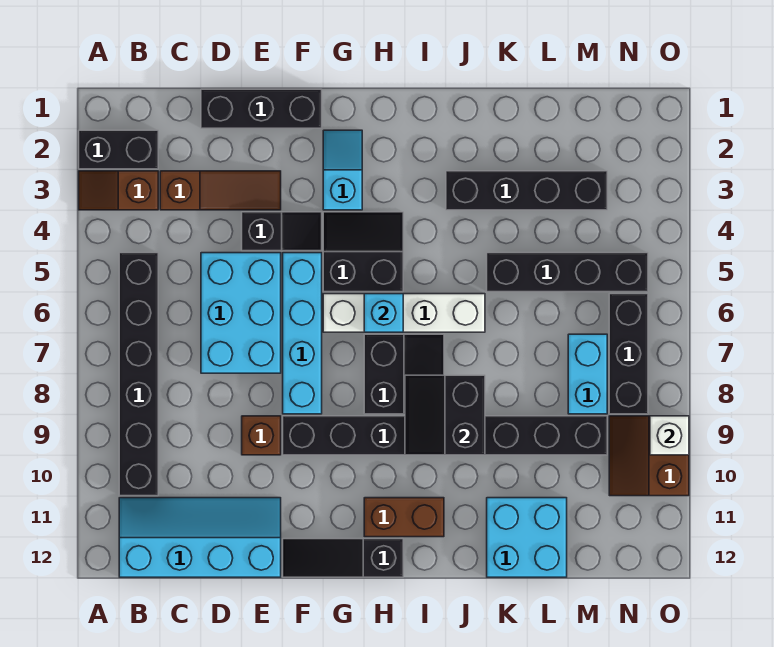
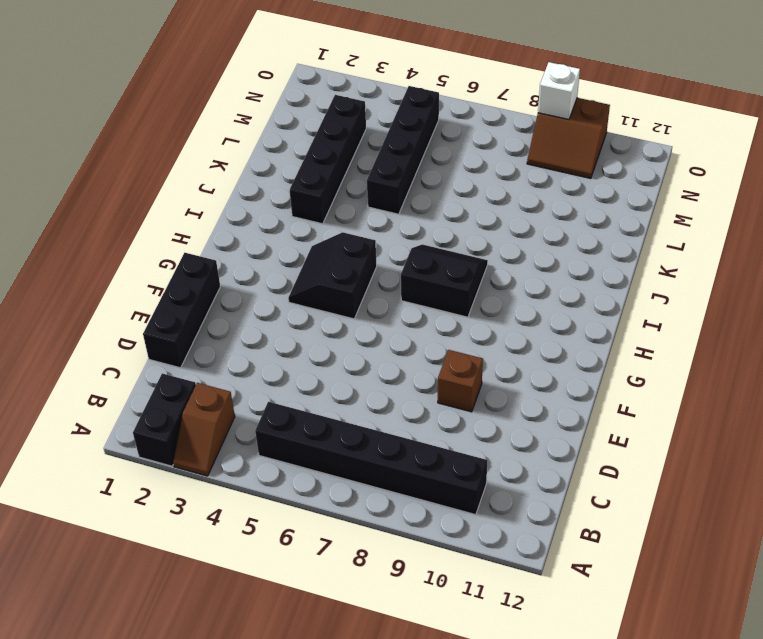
none -> cyan 2x4 slope [119,498,281,577]
none -> brown 1x3 slope [160,171,281,210]
none -> cyan 2x3 brick [201,253,281,373]

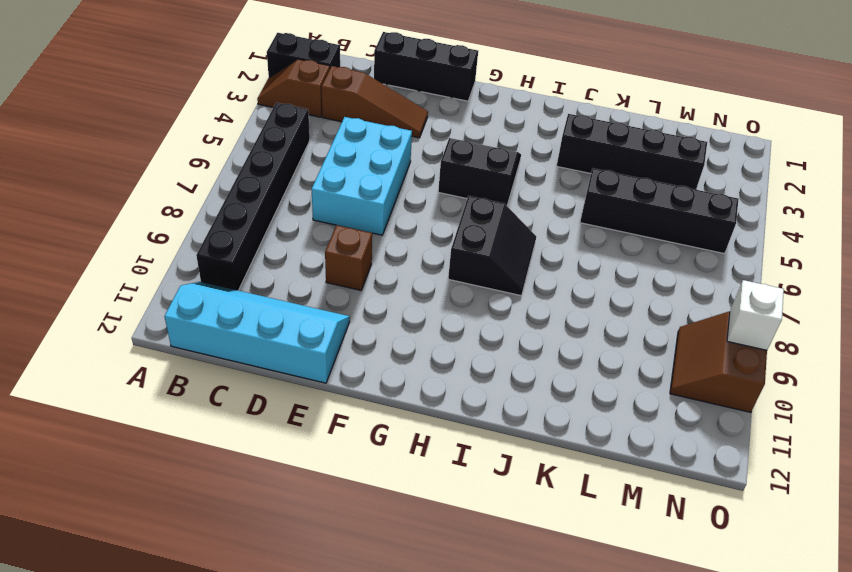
none -> black 1x2 slope [242,212,322,251]
none -> cyan 1x4 brick [283,253,322,414]
none -> black 1x8 brick [283,416,607,455]

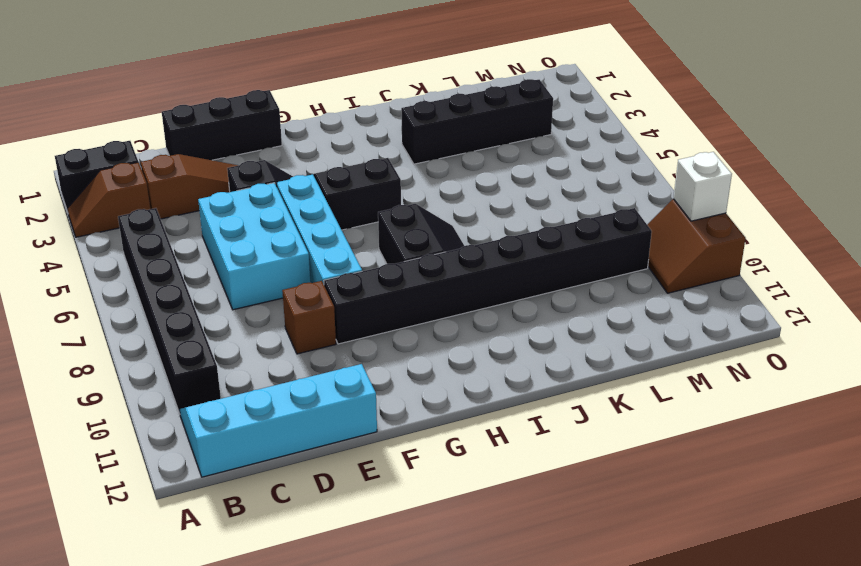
none -> black 1x3 slope [283,539,403,577]
none -> cyan 1x2 slope [323,130,362,210]
none -> white 1x4 brick [323,294,485,332]

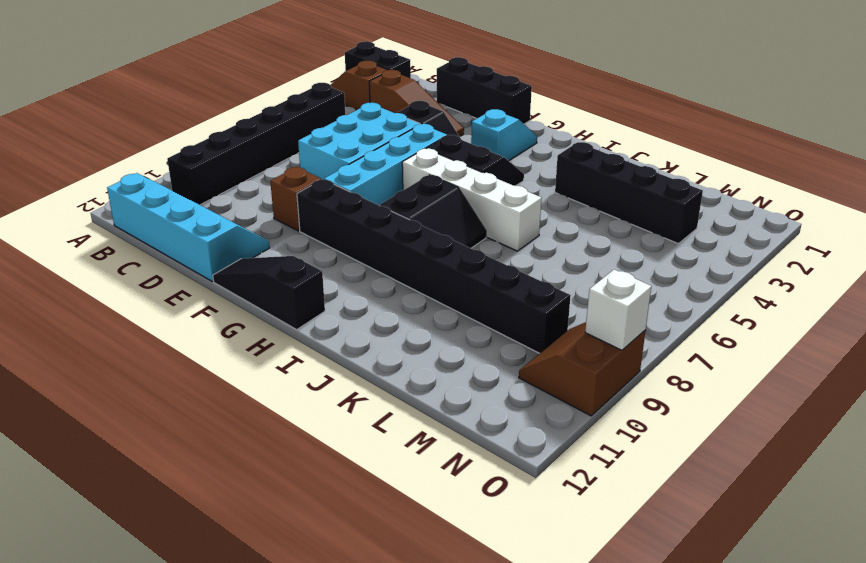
none -> brown 1x2 brick [364,498,444,537]
none -> black 1x4 brick [487,253,648,292]
none -> cyan 2x2 brick [487,498,567,577]

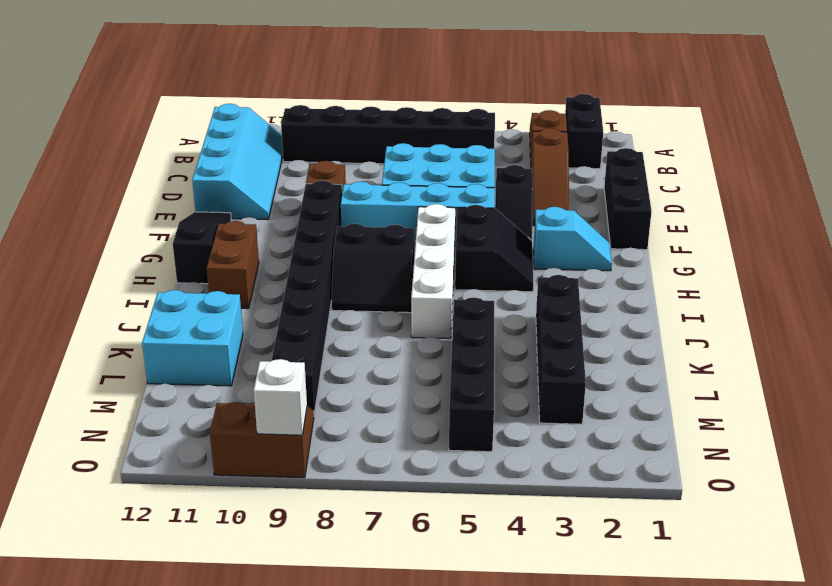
none -> cyan 1x2 brick [568,334,607,414]
none -> black 1x3 brick [609,294,648,414]
none -> cyan 1x1 brick [364,294,403,332]

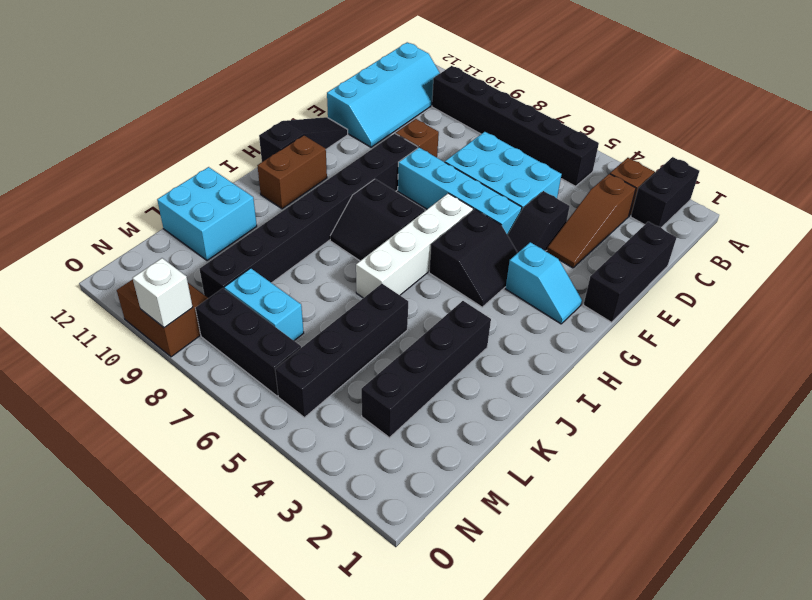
none -> cyan 1x1 brick [364,294,403,332]
none -> black 2x2 slope [405,375,485,455]

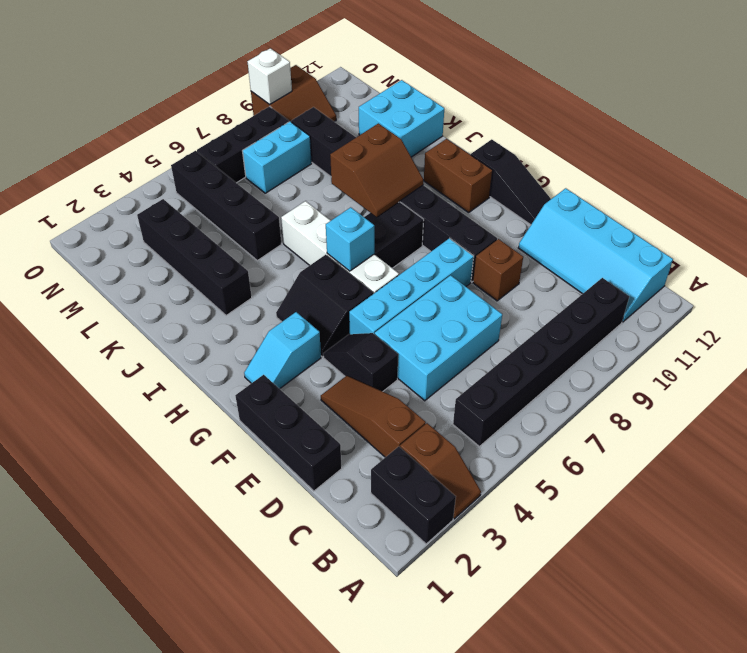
brown 2x2 slope [330,123,423,217] -> black 2x2 slope [405,375,485,455]

